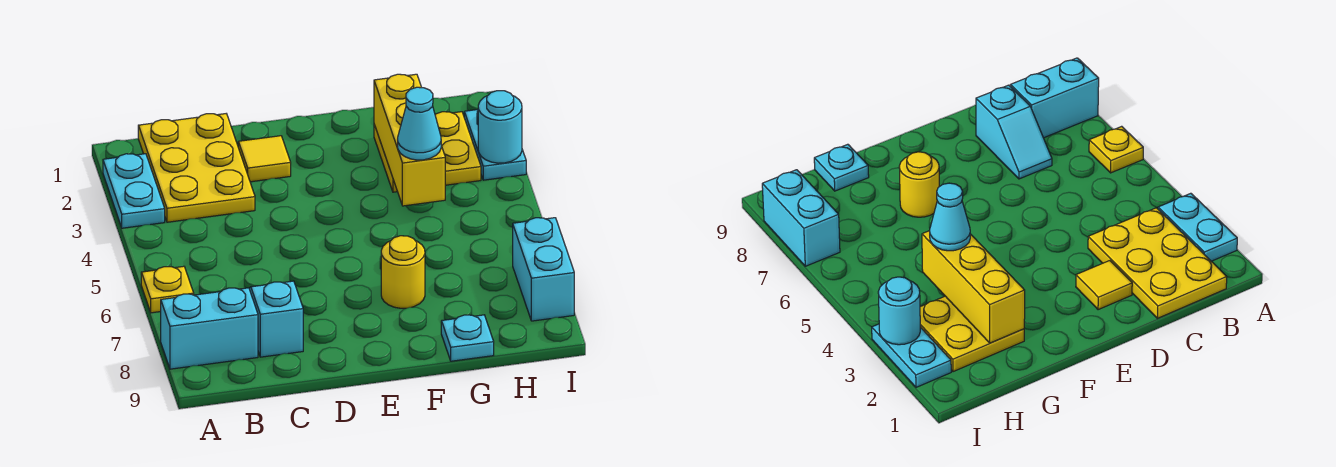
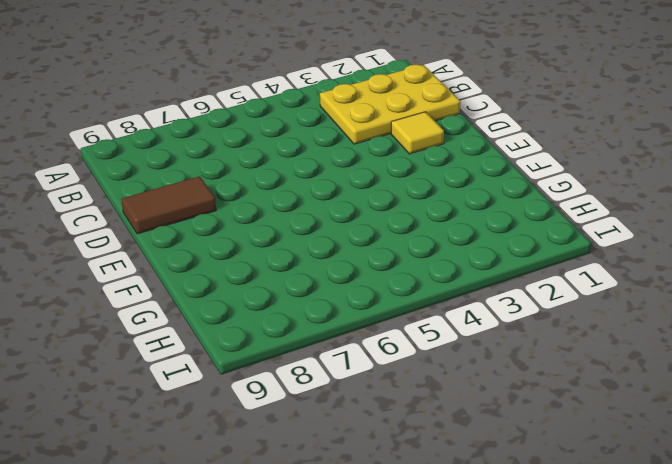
brown 1x2 tile [121,176,216,234] -> none
none -> cyan 1x2 plate [103,154,165,228]
none -> yellow 1x1 plate [141,266,194,313]
none -> cyan 1x2 brick [161,288,258,369]

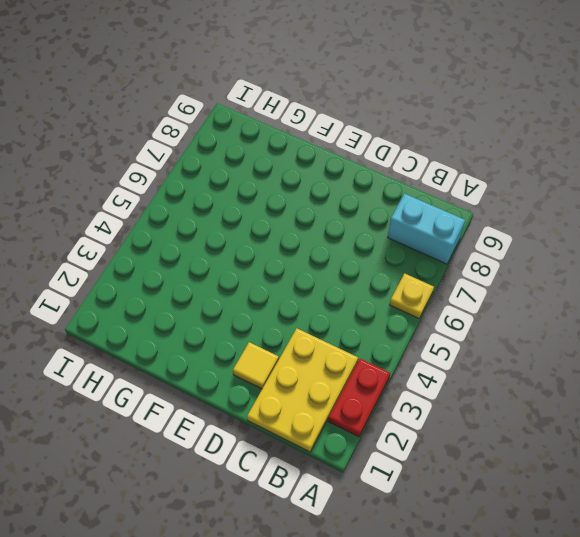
red 1x2 plate [328,359,390,437] -> cyan 1x2 plate [103,154,165,228]
none -> cyan 1x2 slope [249,281,303,357]
none -> yellow 1x1 round brick [381,236,425,308]
none -> yellow 2x2 plate [374,112,481,192]

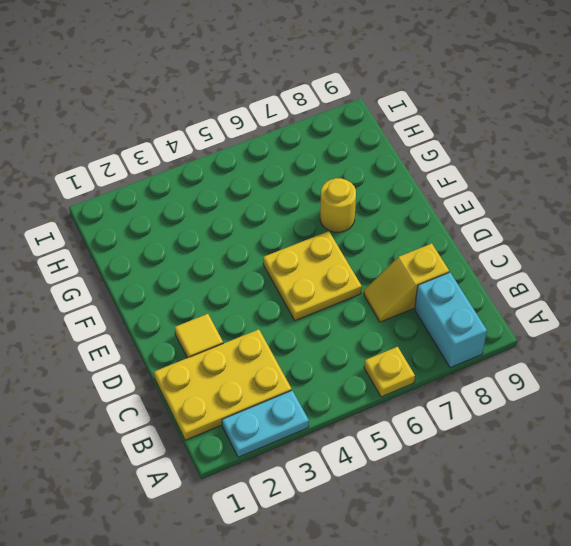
yellow 1x2 slope [364,244,449,322] -> cyan 1x2 slope [249,281,303,357]
yellow 2x2 plate [263,231,362,321] -> yellow 2x2 plate moved to [374,112,481,192]
none -> cyan 1x1 plate [441,315,494,361]
none -> cyan 1x2 plate [464,110,526,180]
none -> cyan 1x2 brick [513,218,574,321]

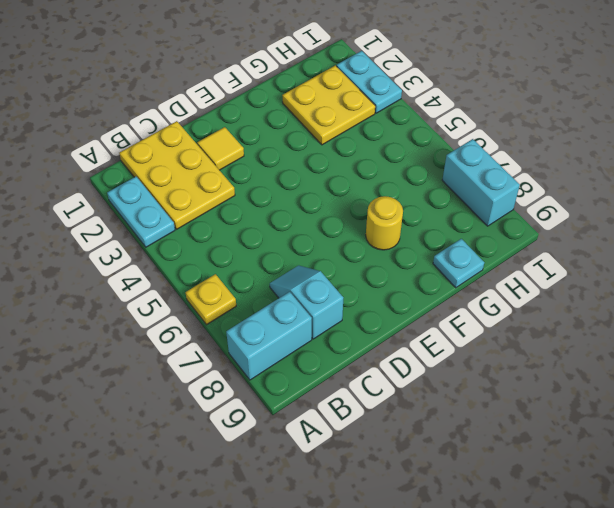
none -> yellow 1x3 brick [374,74,445,206]
none -> cyan 1x1 round brick [478,91,522,163]
none -> cyan 1x1 cone [398,87,441,160]

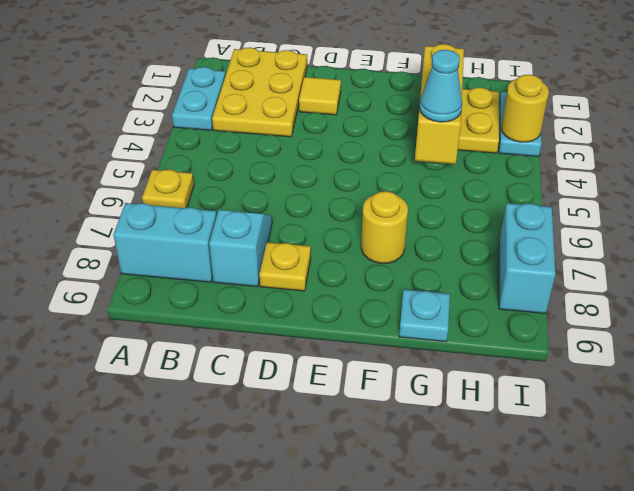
yellow 1x1 plate [259,242,311,291] -> none
yellow 1x1 round brick [501,75,549,142] -> cyan 1x1 round brick [478,91,522,163]

